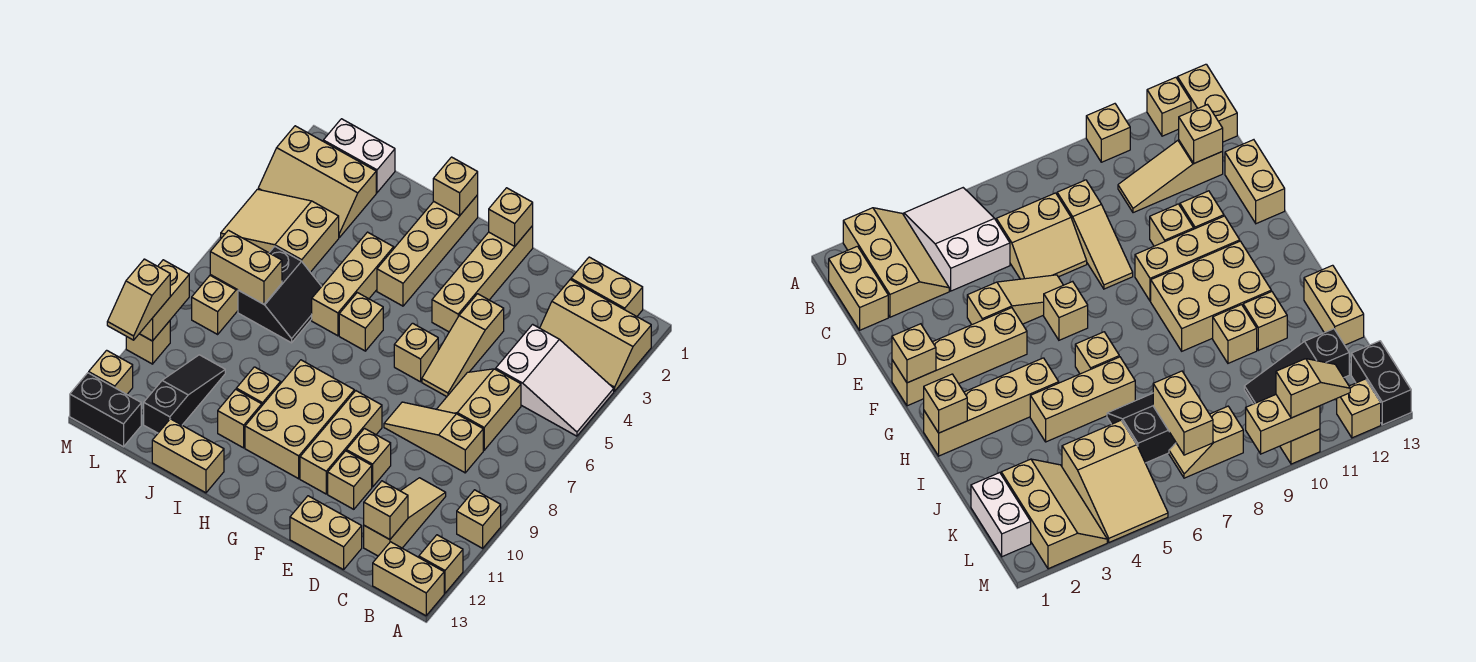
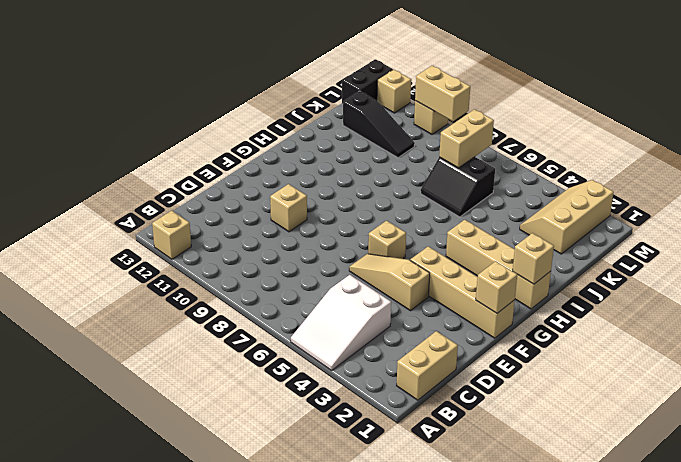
none -> tan 2x3 slope [540,280,651,391]
none -> tan 1x1 brick [457,490,501,548]
none -> tan 1x2 brick [373,542,444,616]
none -> tan 2x2 slope [437,369,521,450]

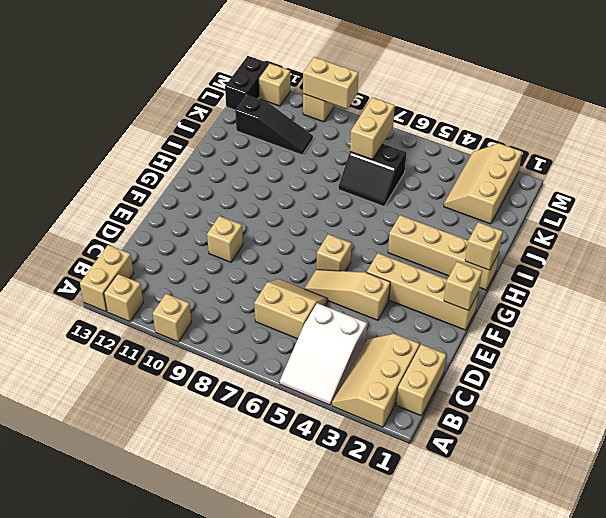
none -> tan 1x3 slope [384,402,483,473]
none -> tan 1x3 slope [364,478,446,556]
none -> tan 1x2 brick [290,496,362,570]
none -> tan 1x1 brick [328,451,372,509]

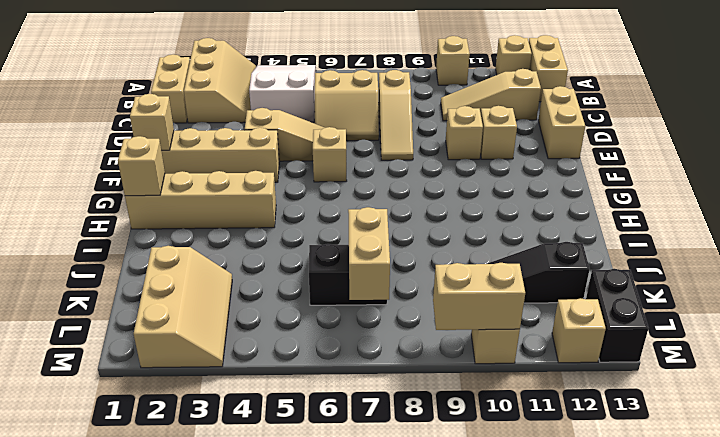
none -> tan 1x3 brick [300,391,382,494]
none -> tan 2x3 brick [245,360,354,479]
none -> tan 1x1 brick [339,293,383,351]
none -> tan 1x3 brick [312,232,394,336]

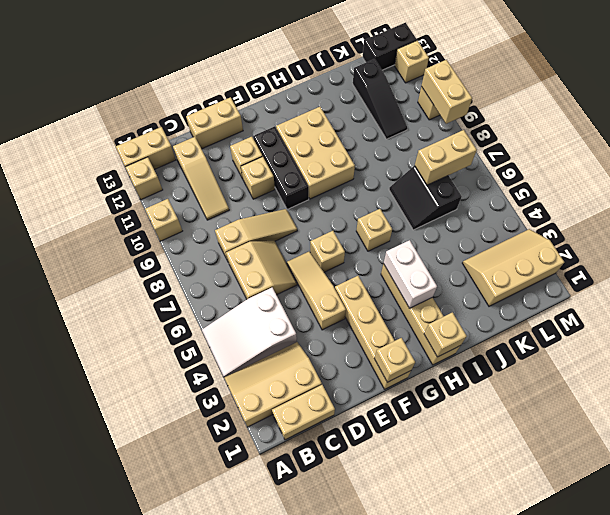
black 1x3 brick [253,126,309,209] -> tan 1x3 brick [300,391,382,494]
white 1x2 brick [383,240,437,308] -> white 1x2 brick turned to [323,119,395,193]
none -> tan 1x3 brick [312,232,394,336]
none -> tan 1x1 brick [236,367,281,405]
none -> tan 1x1 brick [218,389,262,448]
none -> tan 1x2 brick [152,419,224,493]

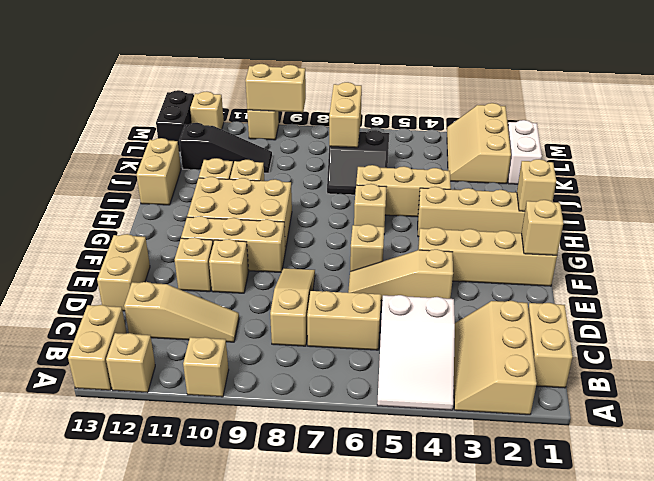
none -> tan 2x3 slope [221,189,339,272]
none -> tan 1x2 slope [192,275,238,334]
none -> tan 1x1 brick [364,481,408,540]
none -> tan 1x2 slope [107,259,170,340]

